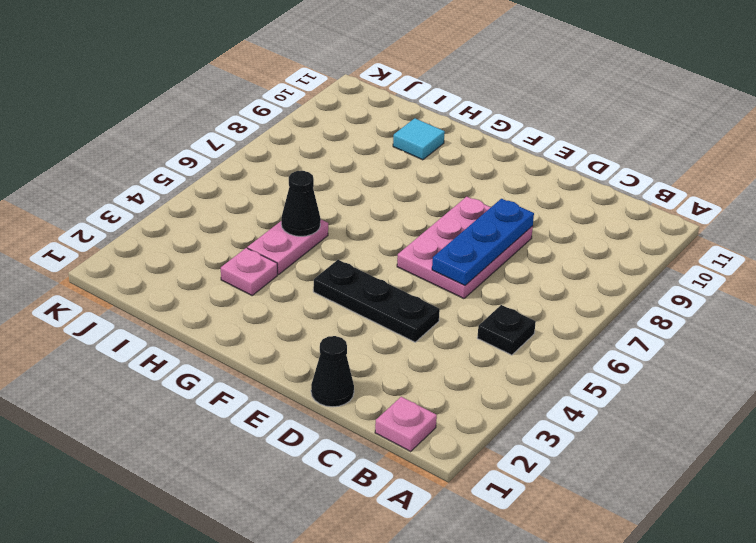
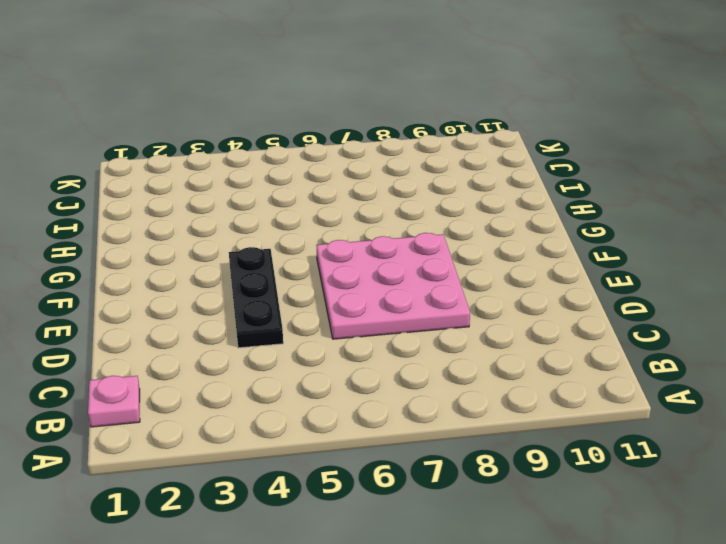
pink 3x3 plate [316,233,470,339] -> pink 2x3 plate [397,197,533,299]
none -> black 1x1 plate [477,305,536,355]
none -> black 1x1 cone [311,336,354,407]

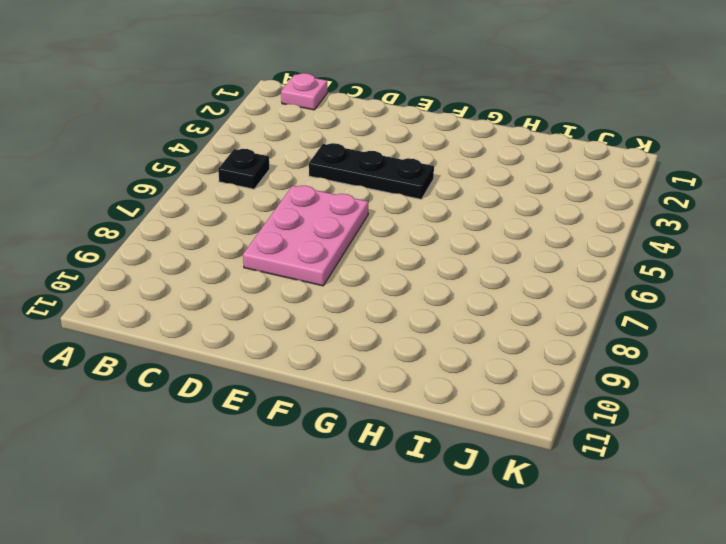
none -> black 1x1 cone [311,336,354,407]
none -> pink 1x1 plate [221,248,277,295]

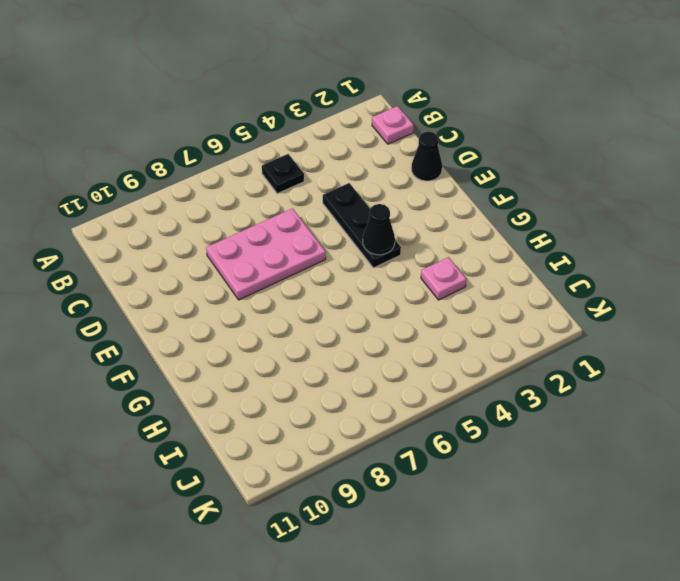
black 1x1 cone [363,204,395,255] -> black 1x1 cone moved to [281,171,321,236]
none -> pink 1x2 plate [247,220,328,275]
none -> cyan 1x1 tile [393,118,445,160]

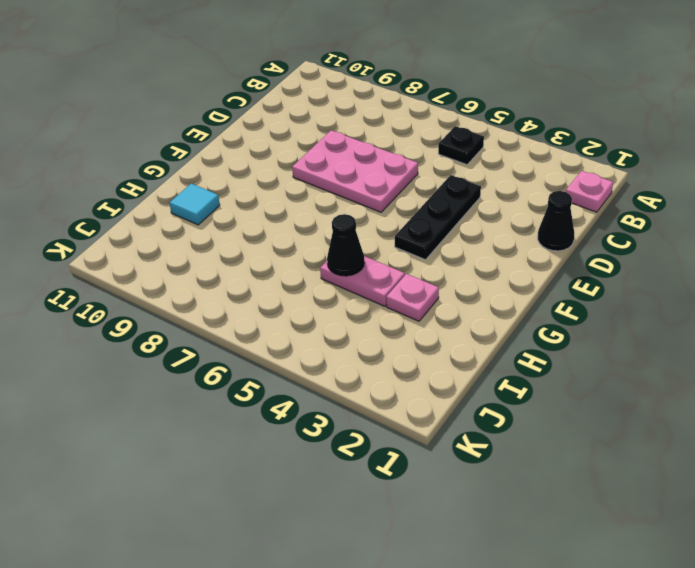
none -> blue 1x3 plate [432,199,534,286]

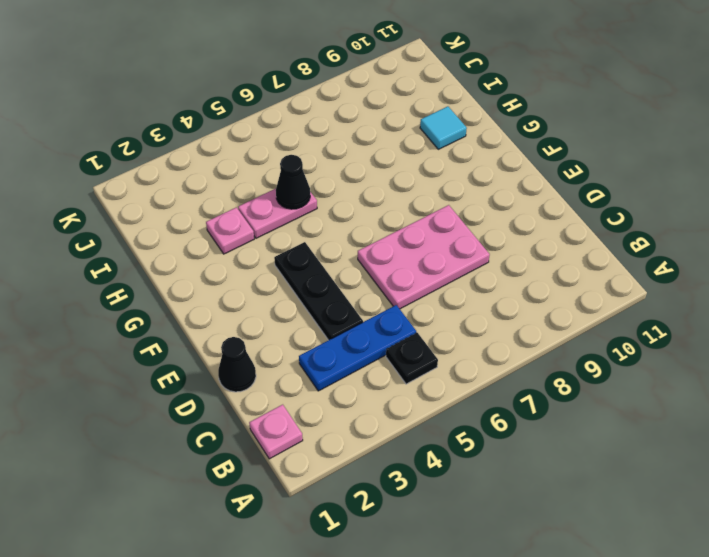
blue 1x3 plate [299,305,416,391] -> blue 1x3 plate moved to [432,199,534,286]

